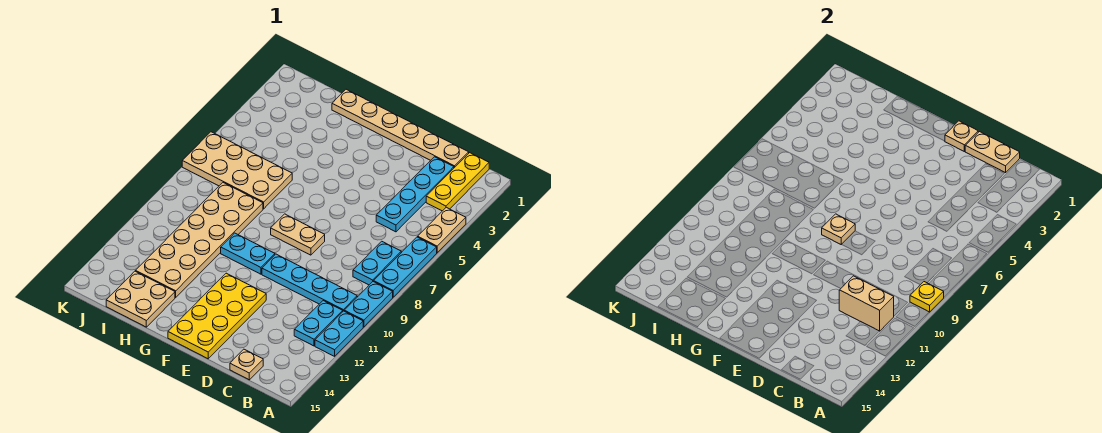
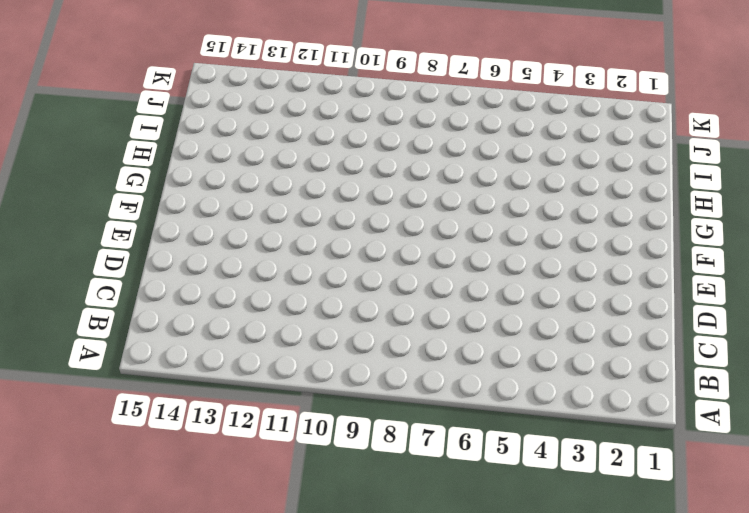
none -> tan 1x2 plate [418,207,466,253]
none -> cyan 1x3 plate [374,237,437,297]
none -> cyan 1x2 plate [344,281,393,327]

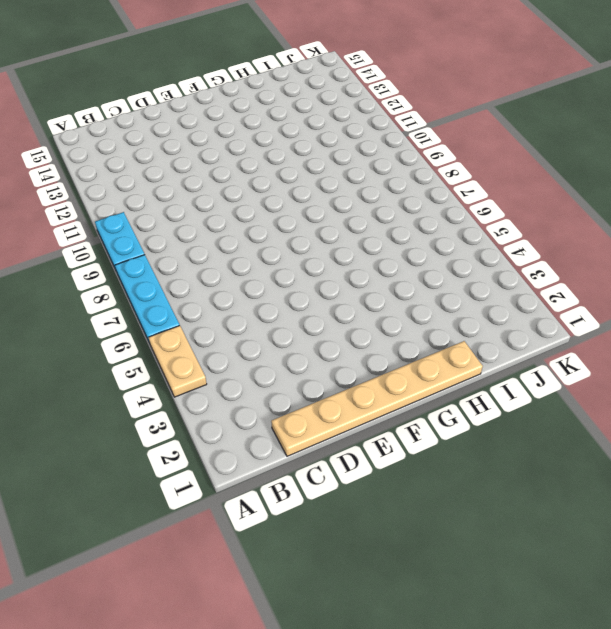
none -> cyan 1x2 plate [315,311,363,356]
none -> yellow 1x3 plate [426,153,489,211]
none -> cyan 1x2 plate [353,241,401,285]

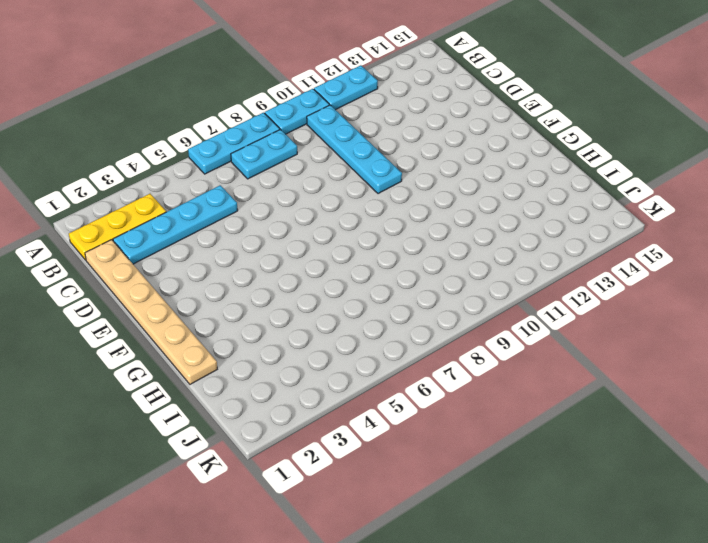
none -> tan 1x2 plate [418,207,466,253]
none -> cyan 1x2 plate [294,301,343,346]
none -> tan 1x1 plate [230,349,263,380]

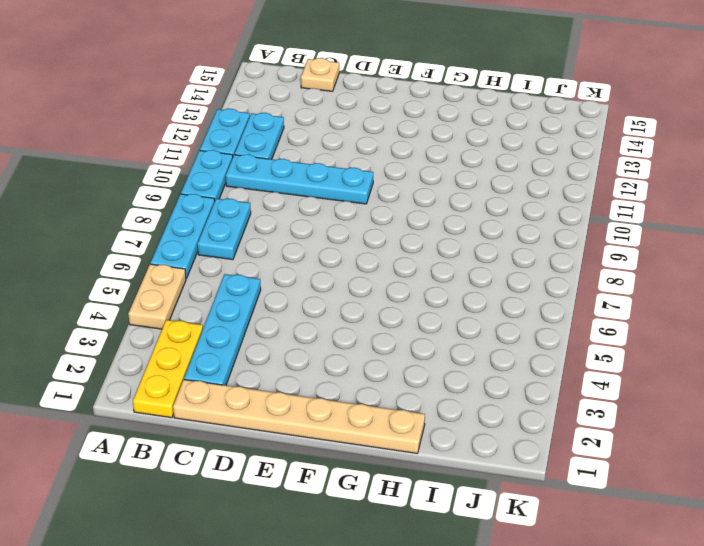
none -> tan 1x2 plate [271,214,325,255]
none -> yellow 2x4 plate [168,273,266,359]
none -> cyan 1x2 plate [221,233,275,274]

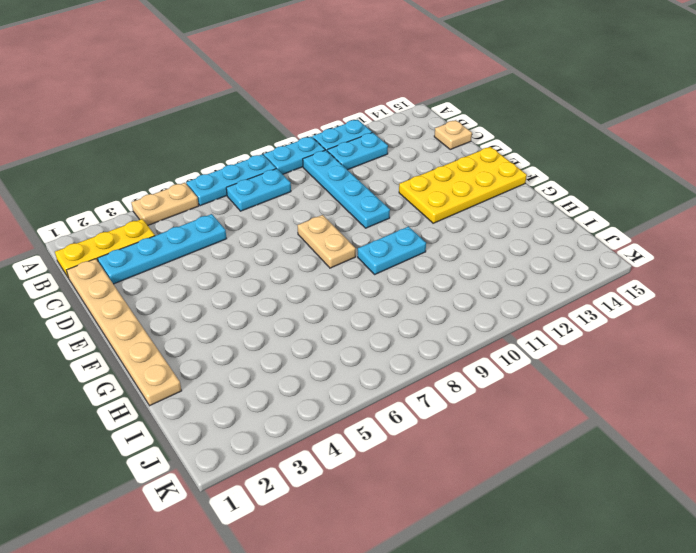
cyan 1x2 plate [358,227,426,274] -> cyan 1x2 plate turned to [221,233,275,274]
none -> tan 2x4 plate [182,132,292,209]
none -> tan 2x6 plate [136,183,263,297]
none -> tan 2x2 plate [106,271,175,327]

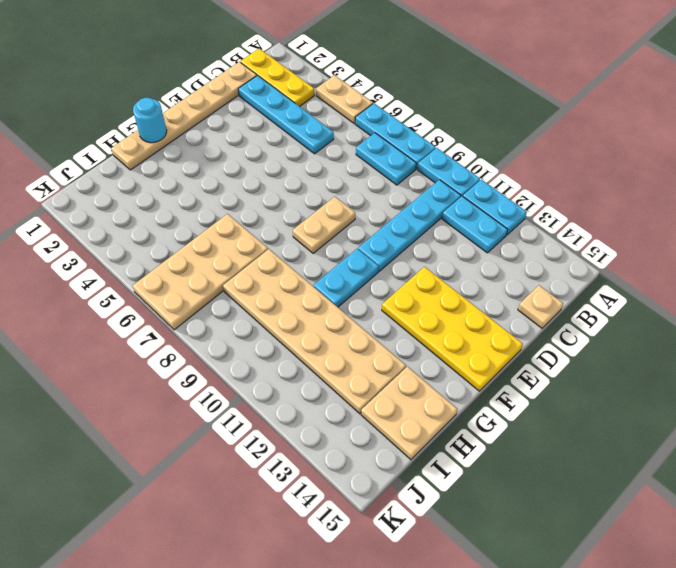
cyan 1x1 round brick [133,98,167,143] -> none
none -> yellow 1x1 plate [910,282,944,312]
none -> tan 1x2 brick [839,276,894,331]
none -> tan 1x2 plate [965,132,1020,173]

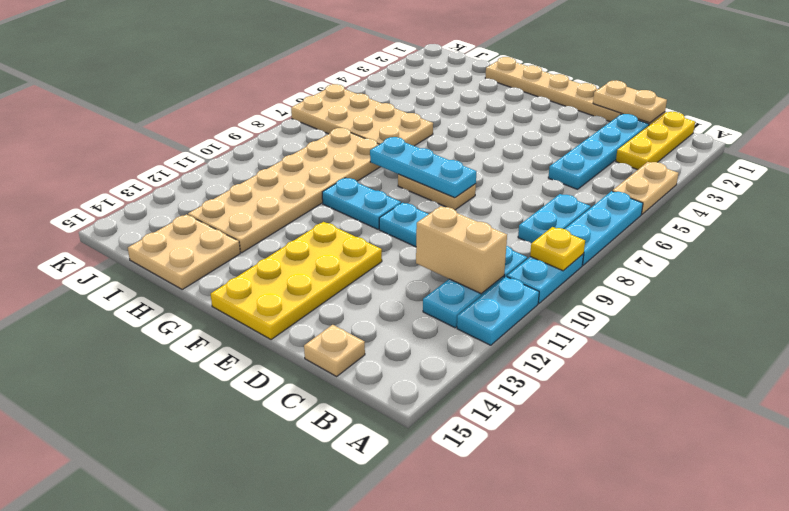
cyan 1x3 plate [370,137,476,198] -> tan 1x1 plate [822,214,855,244]
none -> tan 1x1 plate [945,121,978,152]

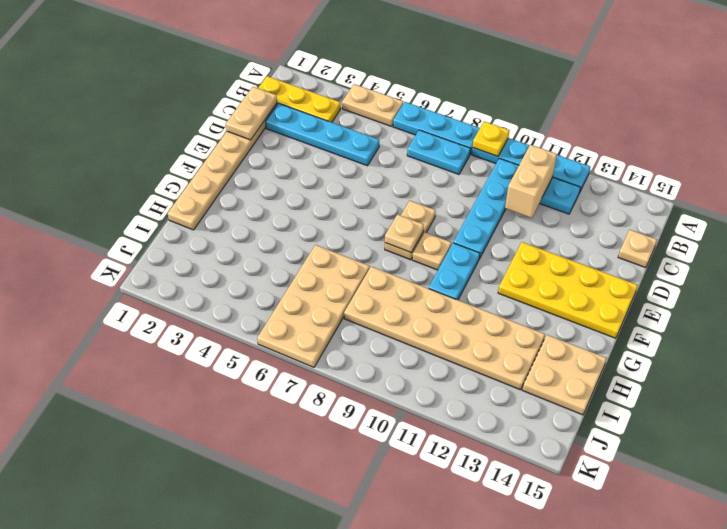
tan 1x1 plate [412,233,451,270] -> tan 1x1 plate moved to [945,121,978,152]

